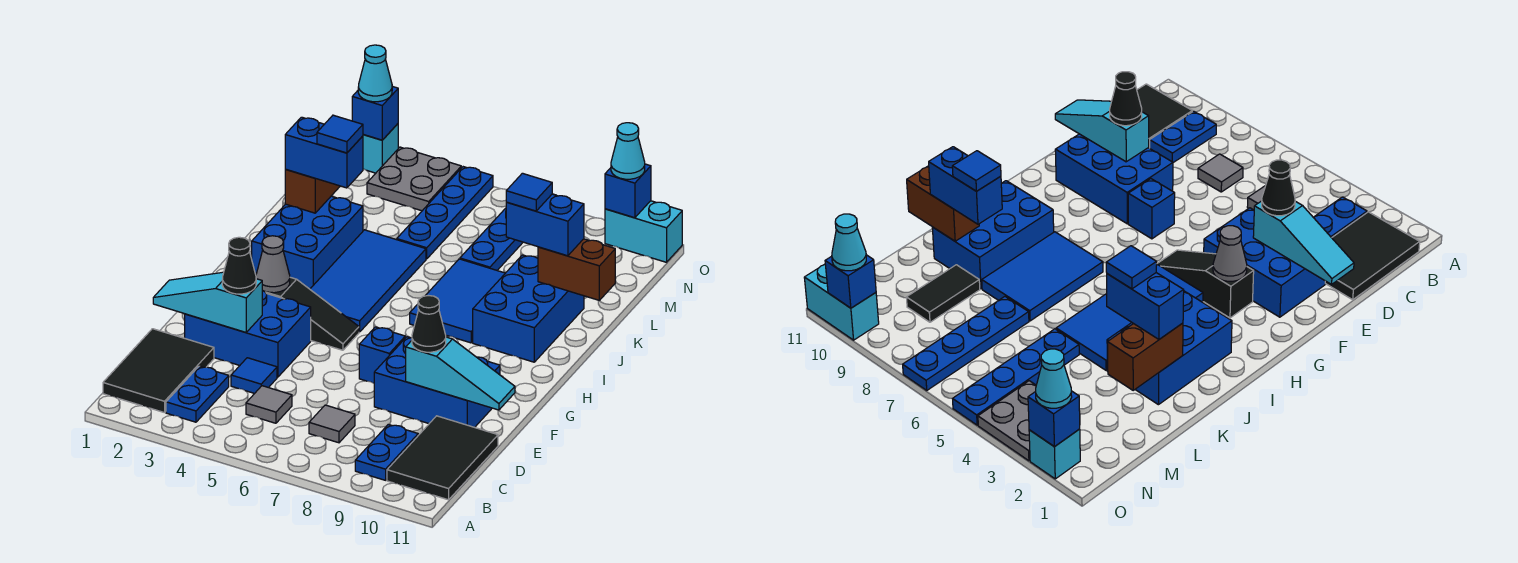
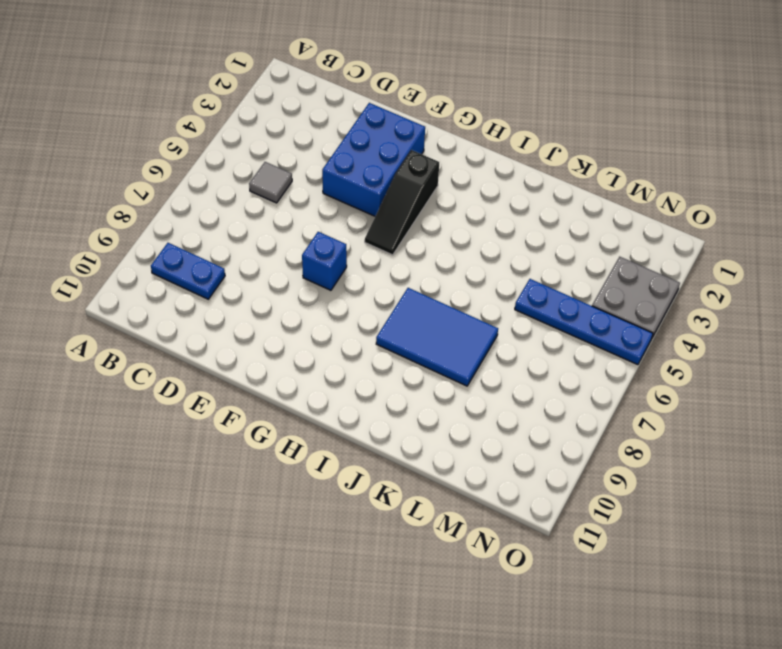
none -> black 2x3 tile [103,329,214,413]
none -> blue 1x2 plate [166,366,229,422]
none -> black 2x3 tile [387,416,498,500]
none -> grey 1x1 tile [309,405,355,443]

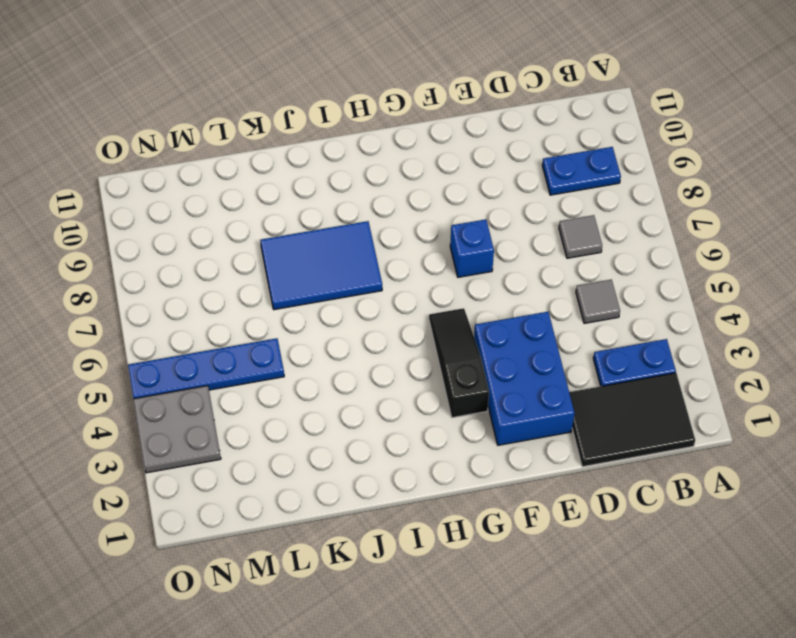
none -> black 2x3 tile [387,416,498,500]
none -> blue 1x1 tile [231,358,277,394]
none -> blue 2x3 brick [374,337,500,427]
none -> blue 2x4 tile [310,230,426,332]

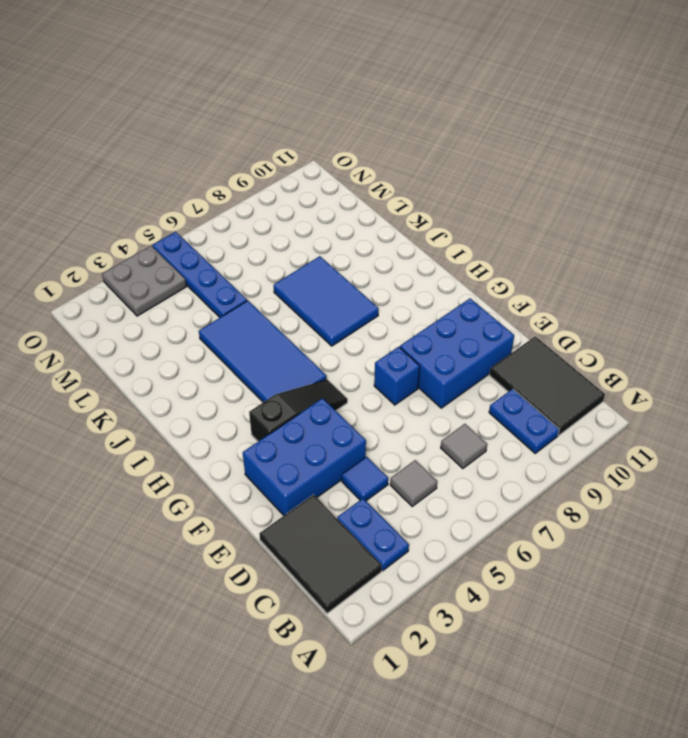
none -> blue 2x3 brick [252,196,363,289]
none -> blue 2x3 brick [473,255,584,362]
none -> blue 1x4 plate [460,208,523,270]
none -> black 1x2 tile [906,265,980,322]

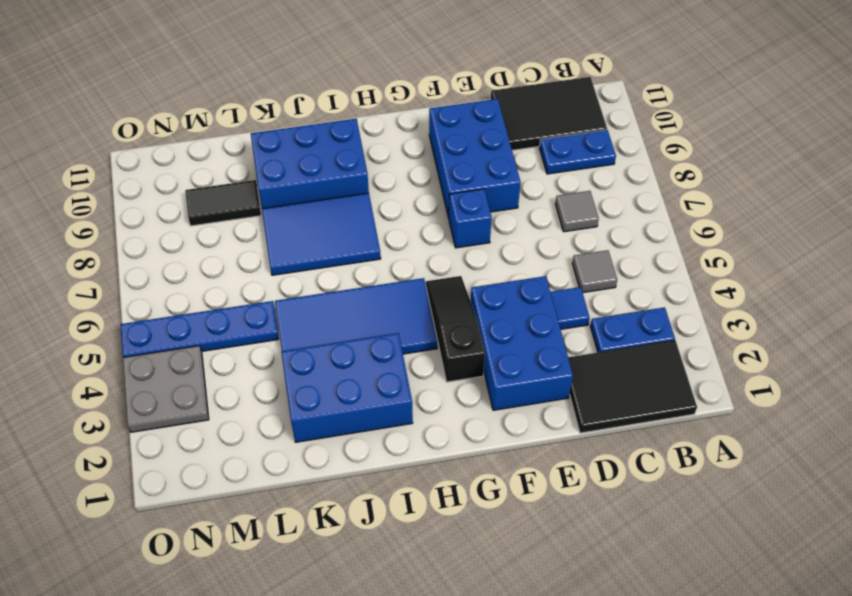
none -> blue 1x4 plate [460,208,523,270]
none -> cyan 1x1 brick [363,124,398,173]
none -> cyan 1x2 brick [605,201,682,262]
none -> cyan 1x3 slope [153,272,262,332]

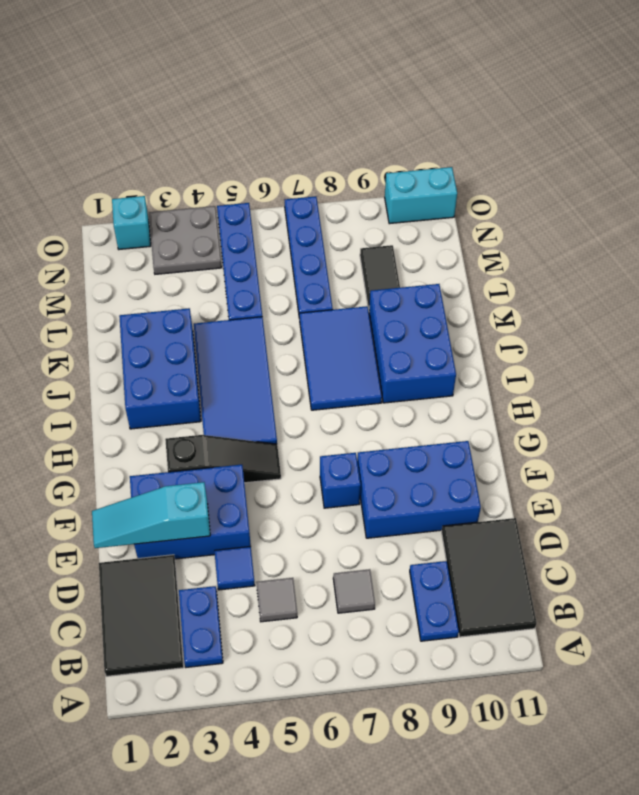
none -> cyan 1x3 slope [406,337,515,410]
none -> grey 1x1 cone [256,236,290,293]
none -> brown 1x2 brick [285,169,340,213]
none -> brown 1x2 brick [538,239,615,301]

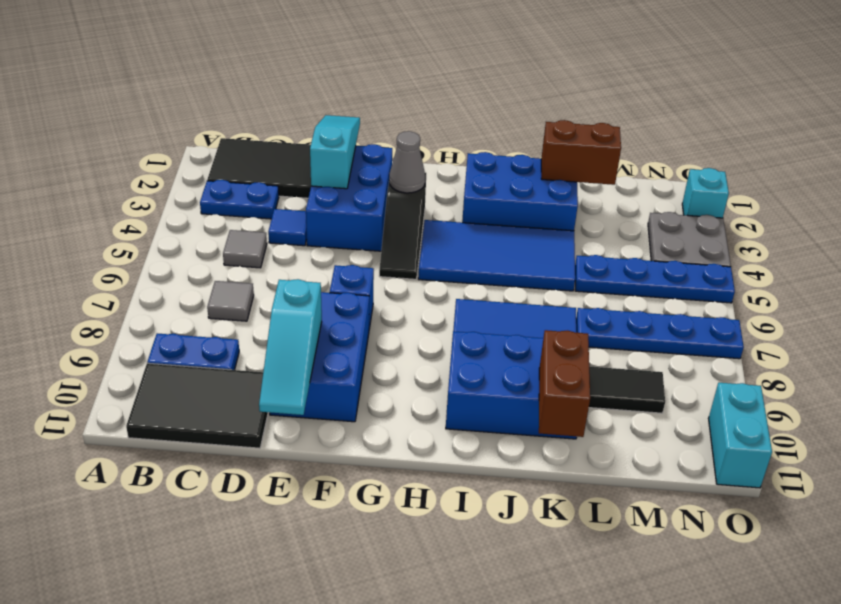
none -> blue 1x1 brick [352,86,398,140]
none -> blue 1x1 brick [605,164,651,218]
none -> black 1x1 cone [222,237,256,294]
none -> black 1x1 cone [412,296,446,352]

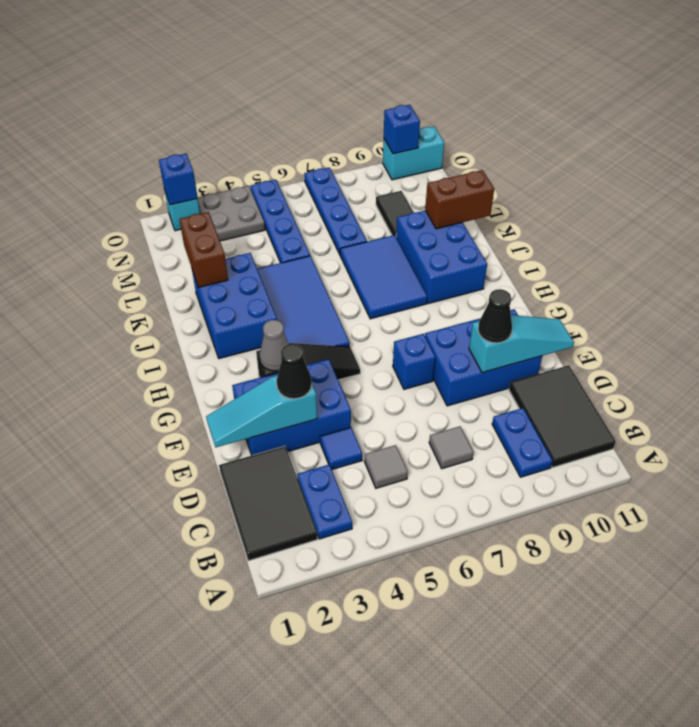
none -> blue 1x2 brick [285,117,363,188]
none -> blue 1x2 brick [506,194,584,256]
none -> cyan 1x1 cone [358,45,392,102]
none -> cyan 1x1 cone [611,123,645,179]

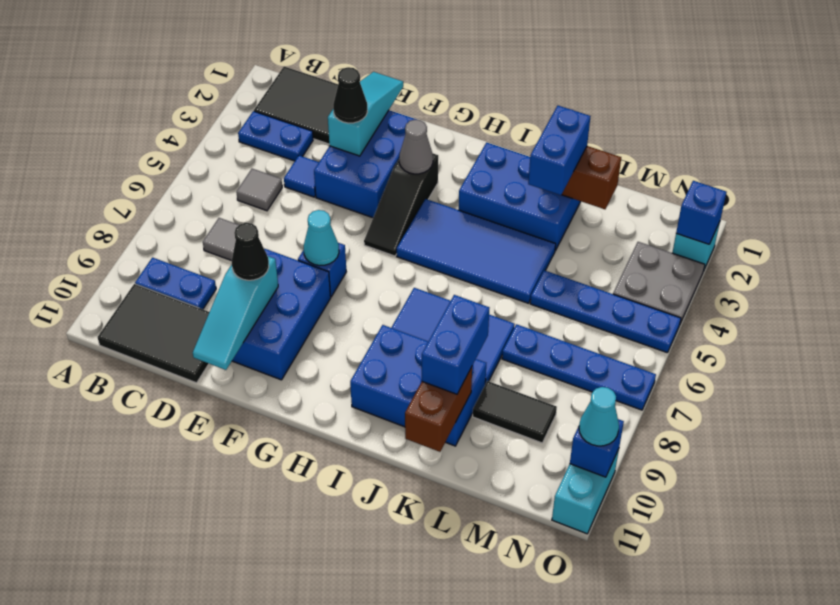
cyan 1x1 cone [304,210,339,266] -> cyan 1x1 cone moved to [358,45,392,102]
none -> blue 1x1 tile [317,115,363,153]
none -> blue 1x1 tile [506,173,552,211]

